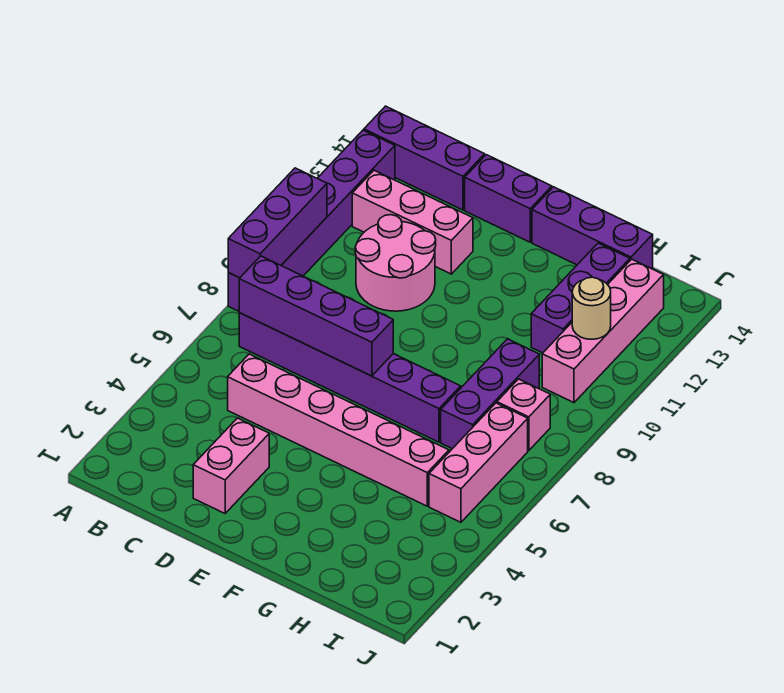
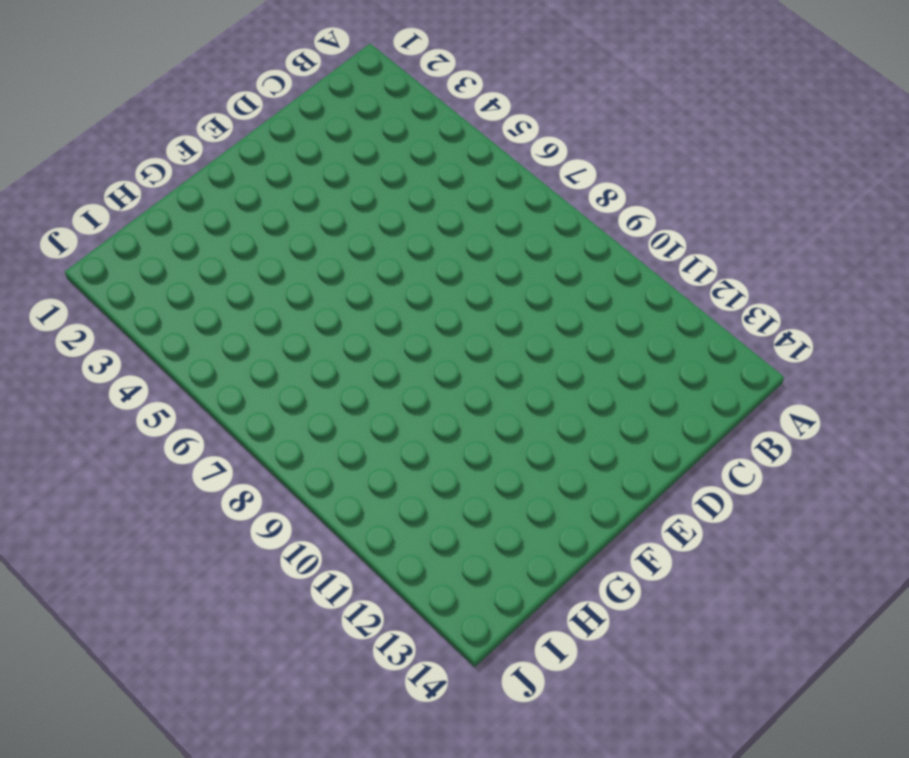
none -> purple 1x6 brick [228,130,395,311]
none -> purple 1x3 brick [364,106,485,210]
none -> purple 1x6 brick [239,313,461,442]

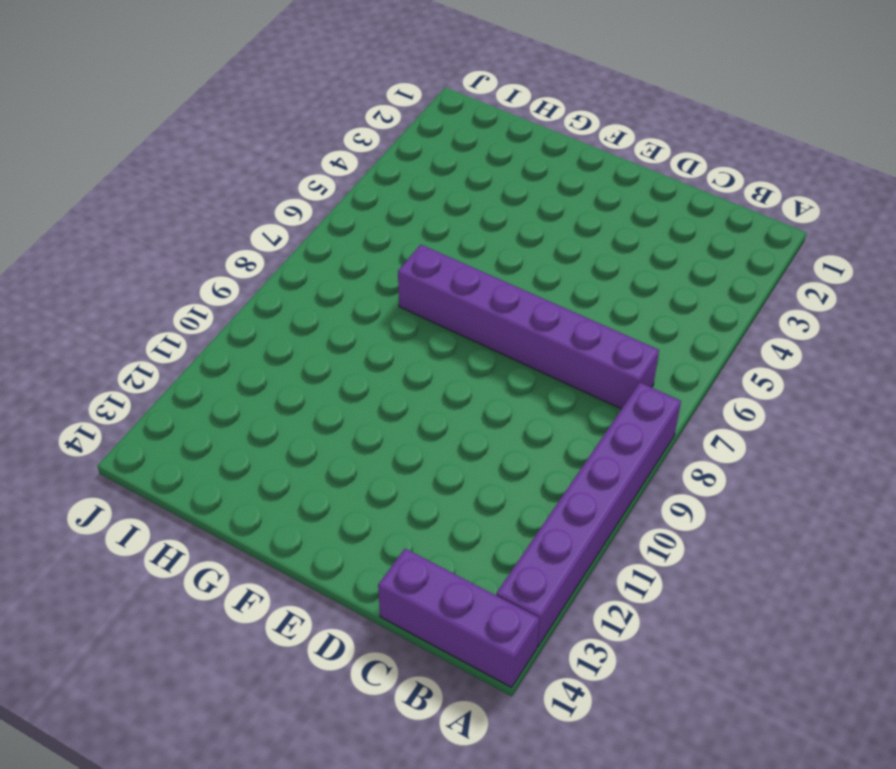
none -> pink 1x3 brick [352,170,473,274]
none -> pink 1x6 brick [228,354,449,506]
none -> pink 2x2 round brick [355,215,436,311]

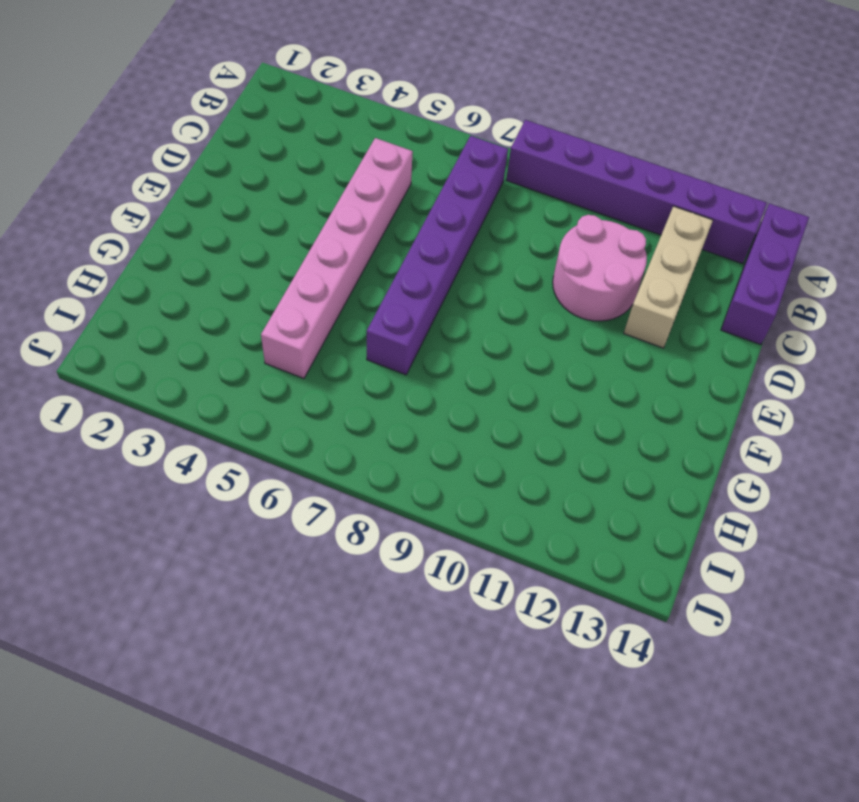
tan 1x3 brick [624,206,713,348] -> pink 1x3 brick [352,170,473,274]
none -> pink 1x2 brick [193,418,269,513]
none -> purple 1x2 brick [465,155,552,242]
none -> purple 1x3 brick [532,187,653,269]

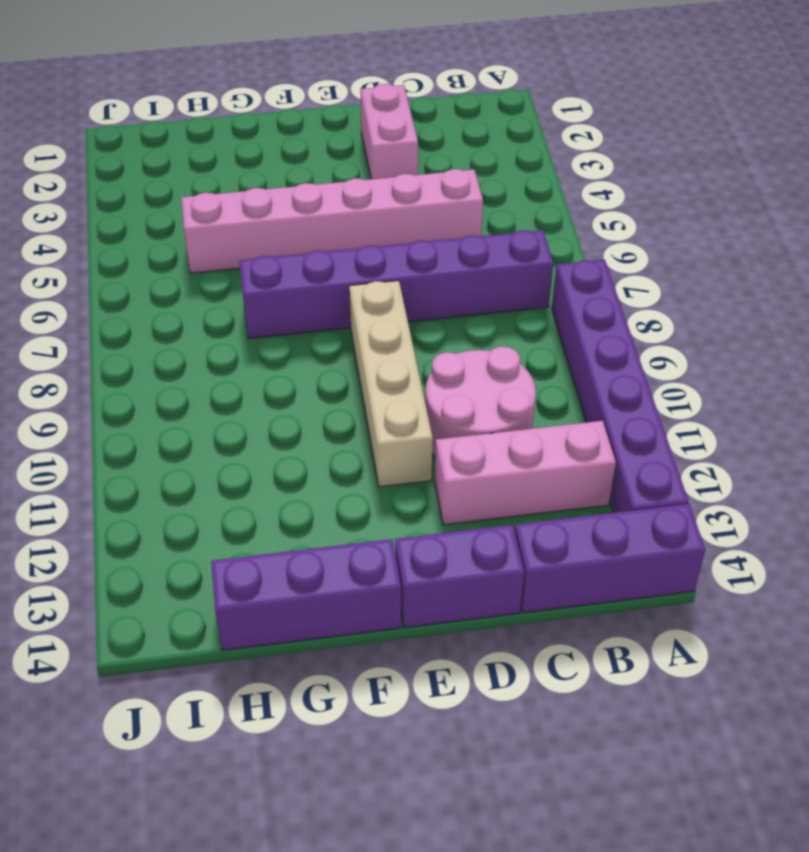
tan 1x4 brick [349,281,433,487] -> none
none -> purple 1x3 brick [441,339,539,449]
none -> purple 1x3 brick [531,243,630,353]
none -> pink 1x3 brick [429,403,528,522]

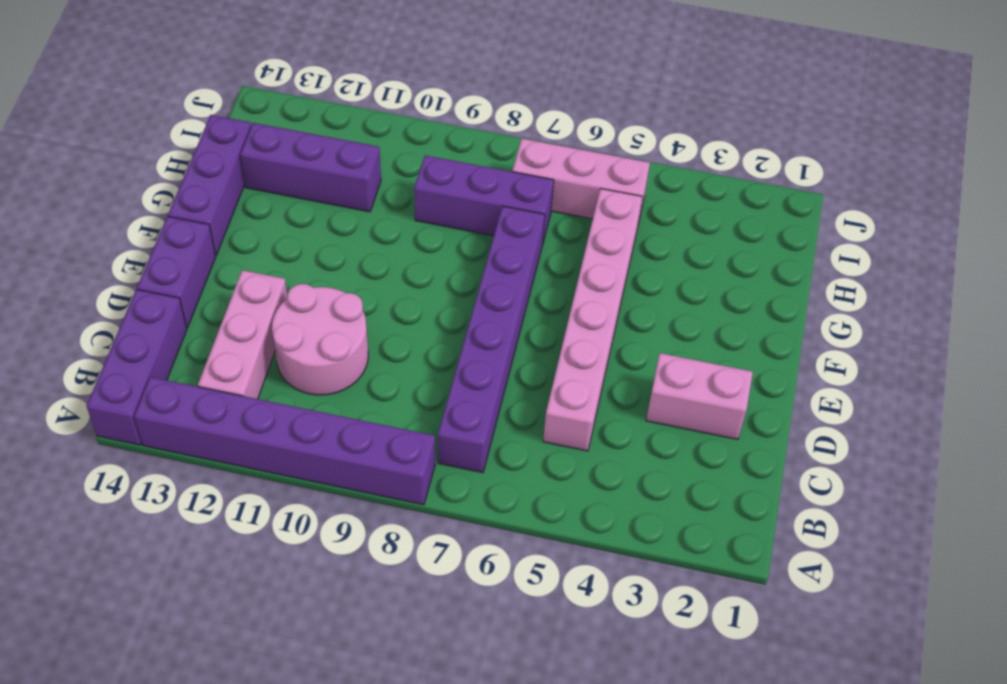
none -> pink 1x1 brick [497,379,550,451]
none -> pink 1x4 brick [542,259,664,403]
none -> purple 1x3 brick [228,168,327,278]

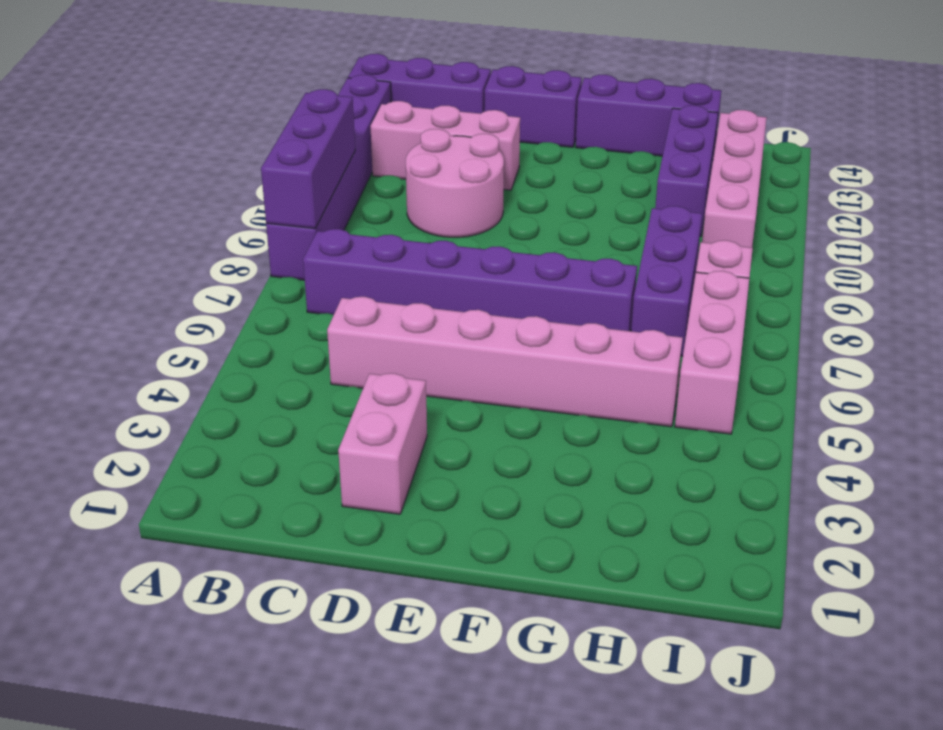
none -> purple 1x4 brick [239,256,393,376]
none -> tan 1x1 round brick [572,277,611,339]

